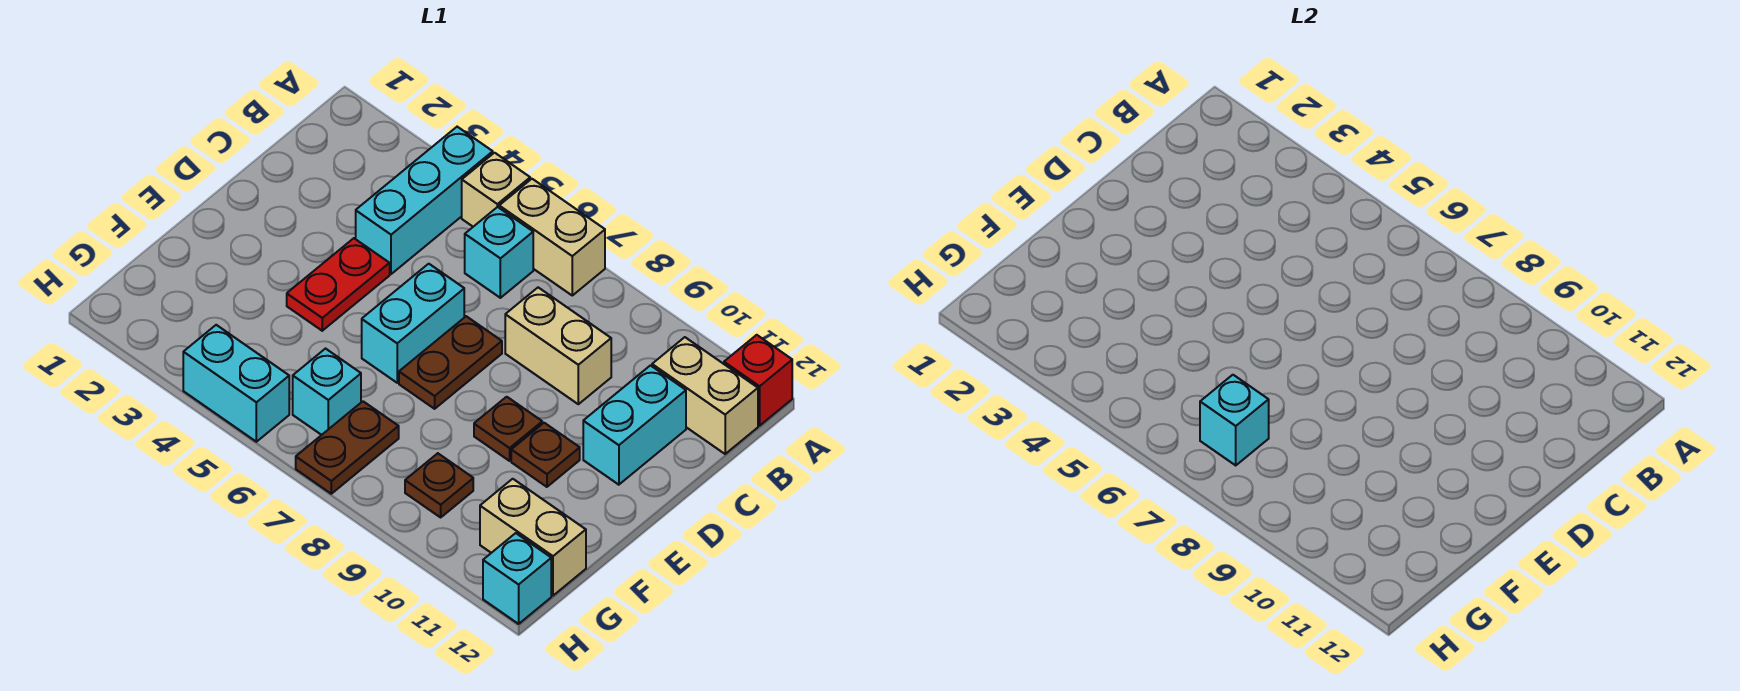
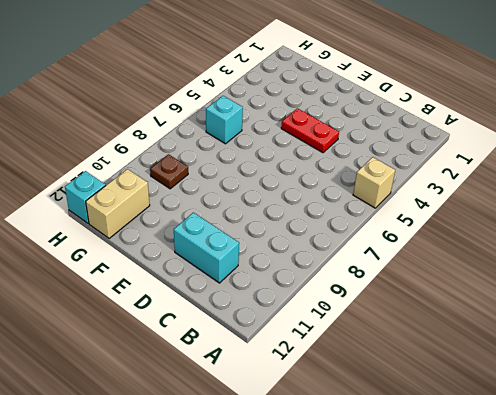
none -> cyan 1x3 brick [356,127,493,274]
none -> tan 1x2 brick [499,179,605,295]
none -> red 1x1 brick [724,335,792,426]

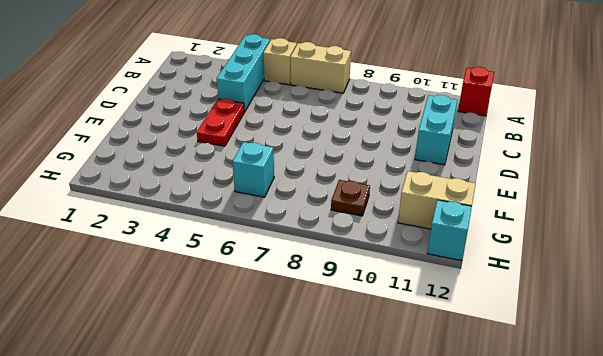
none -> cyan 1x1 brick [465,207,533,298]
none -> tan 1x2 brick [652,337,758,454]
none -> tan 1x2 brick [505,288,611,404]

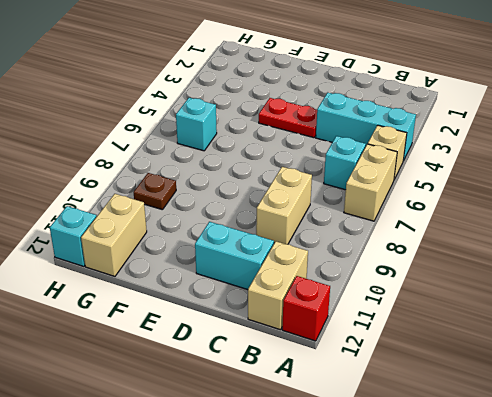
none -> cyan 1x2 brick [362,264,464,383]
none -> brown 1x2 plate [399,316,502,409]
none -> brown 1x1 plate [474,397,542,461]

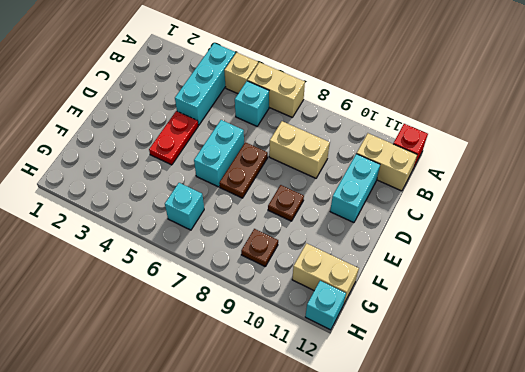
none -> brown 1x1 plate [511,423,580,487]
none -> brown 1x2 plate [296,401,399,494]
none -> cyan 1x2 brick [183,325,289,442]

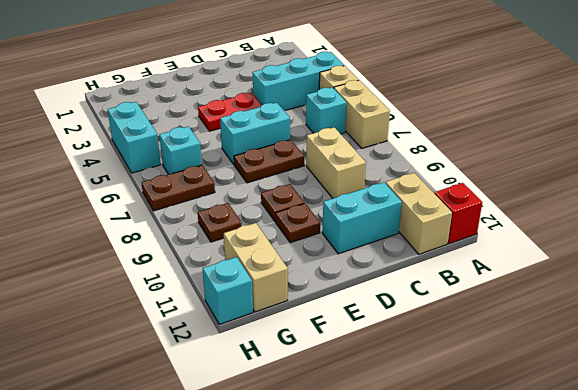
none -> cyan 1x1 brick [1200,375,1269,465]

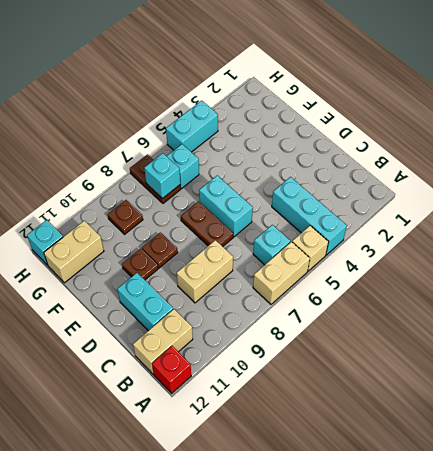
none -> red 1x2 plate [287,238,390,331]

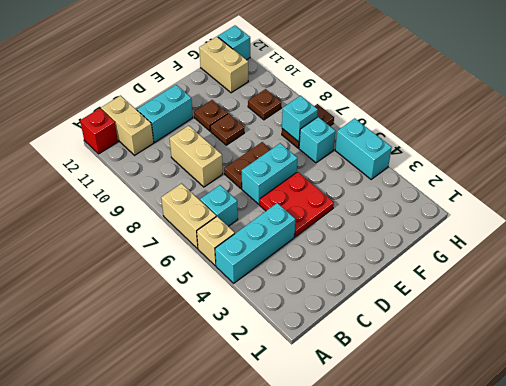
red 2x2 plate [260,172,334,237] -> red 1x2 plate [287,238,390,331]

